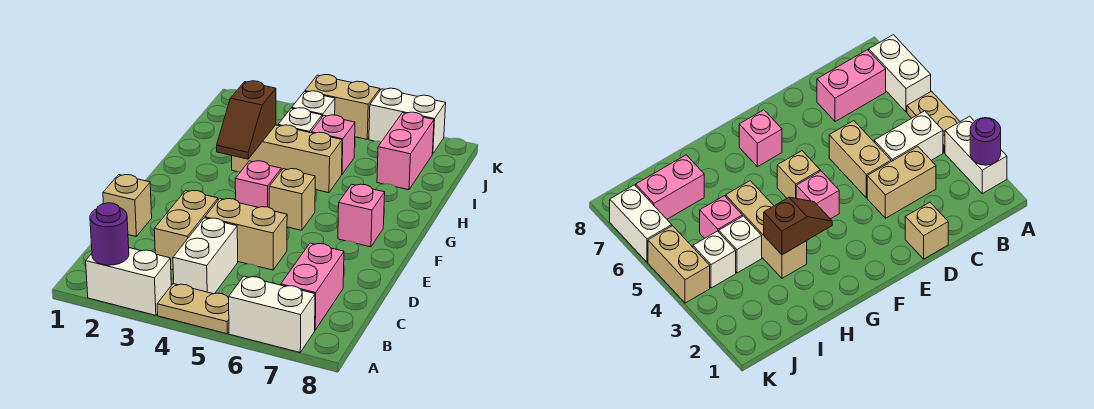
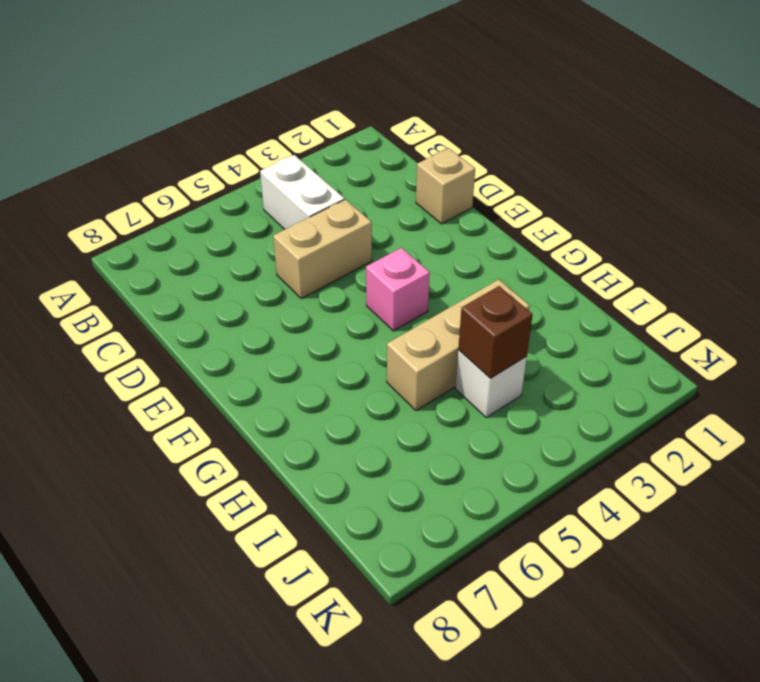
brown 1x1 brick [458,286,533,378] -> none
none -> white 1x2 brick [86,248,171,315]
none -> tan 1x2 plate [157,284,229,334]
none -> white 1x2 brick [229,276,315,352]

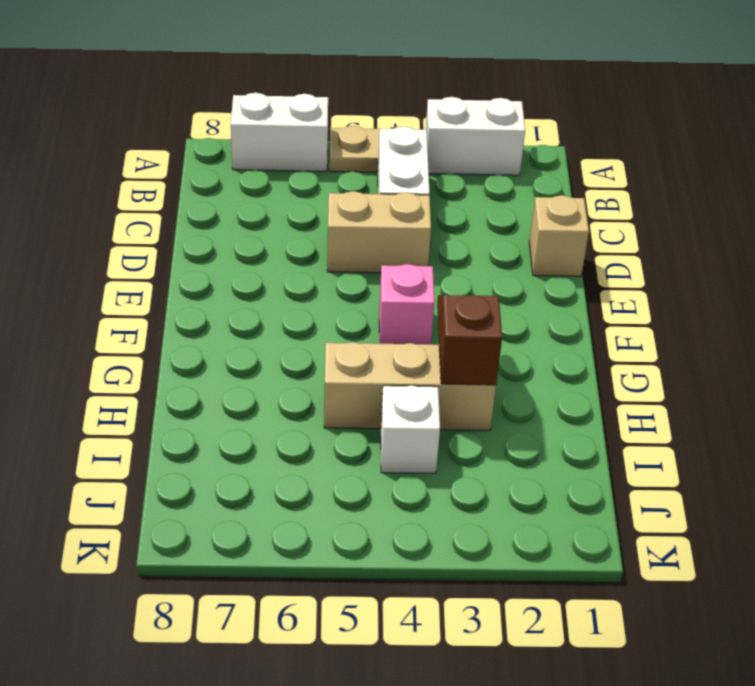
none -> pink 1x2 brick [281,243,344,330]
none -> tan 1x2 brick [154,190,218,270]
none -> tan 1x1 brick [269,169,315,230]

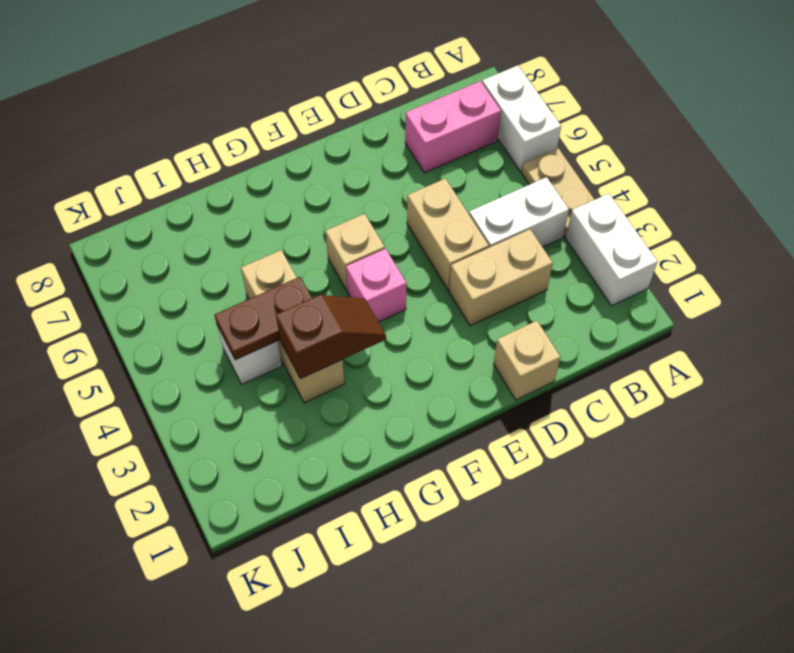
brown 1x2 plate [214,277,312,360] -> none
none -> pink 1x1 brick [338,184,385,247]
none -> pink 1x1 brick [311,115,355,174]
none -> pink 1x2 brick [377,112,434,190]

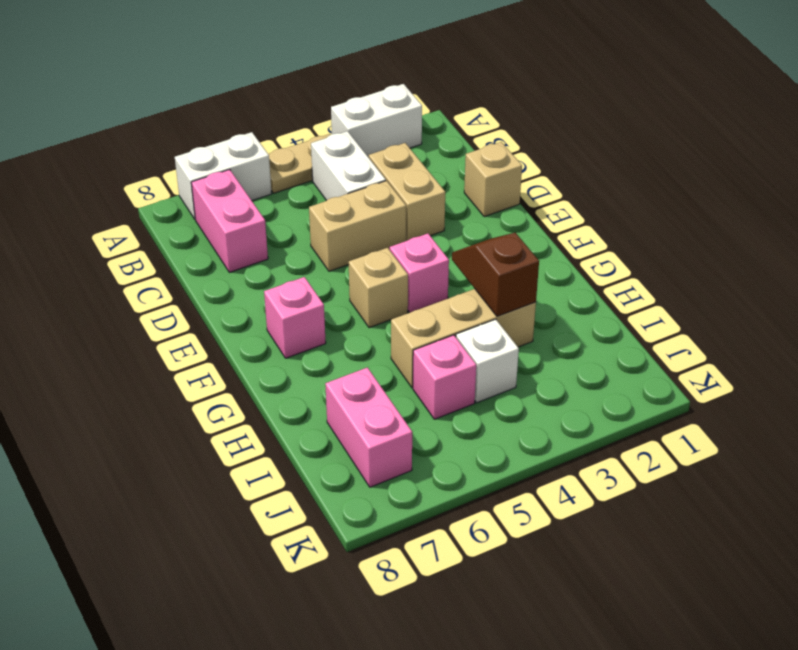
none -> white 1x1 brick [292,91,335,117]
none -> tan 1x2 brick [305,75,380,139]
none -> white 1x2 brick [369,88,446,154]

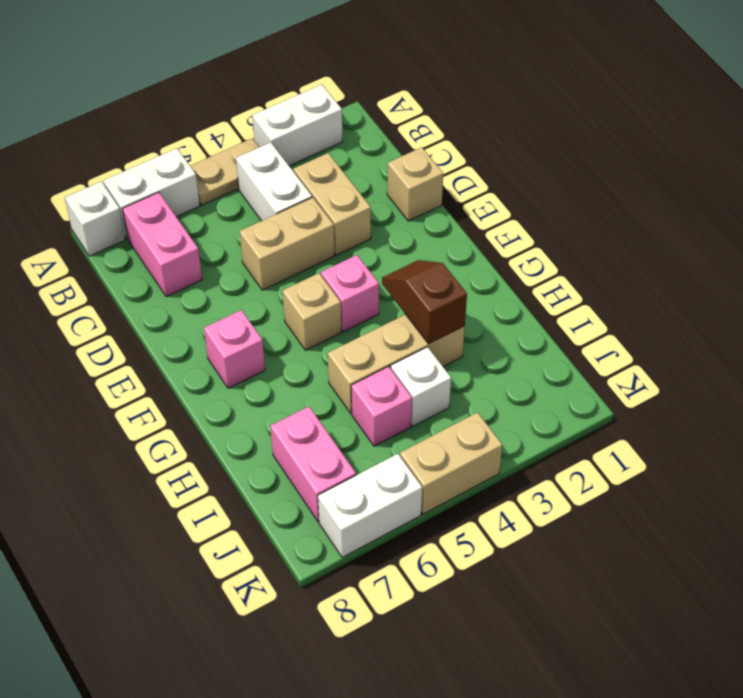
white 1x1 brick [65,181,125,256] -> white 1x1 brick moved to [292,91,335,117]
none -> purple 1x1 round brick [90,203,129,265]

